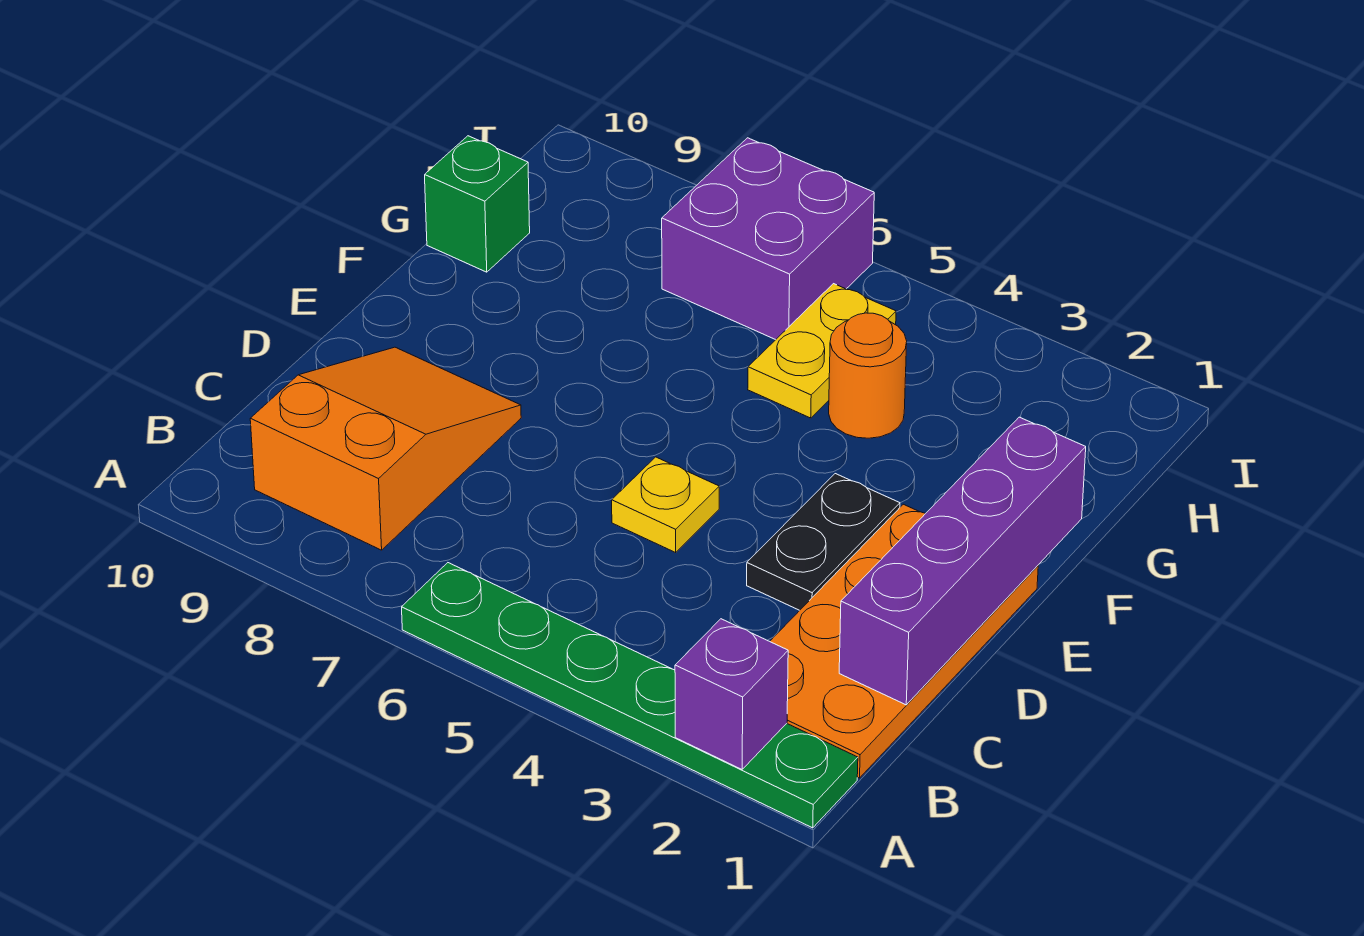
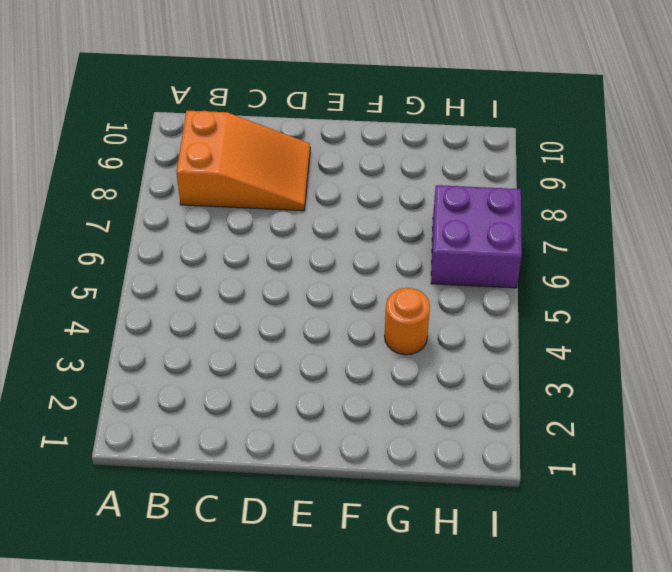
none -> green 1x6 plate [402,563,858,828]
none -> orange 2x4 plate [770,504,1038,778]

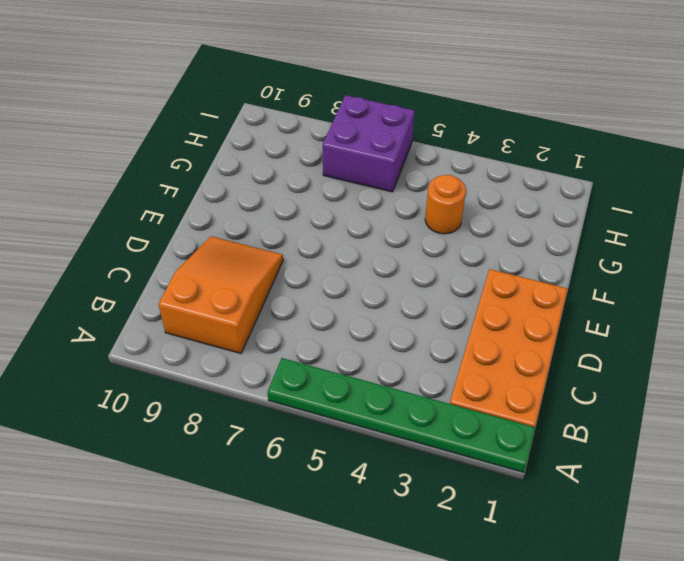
none -> black 1x2 plate [747,474,900,610]
none -> yellow 1x1 plate [612,457,719,552]

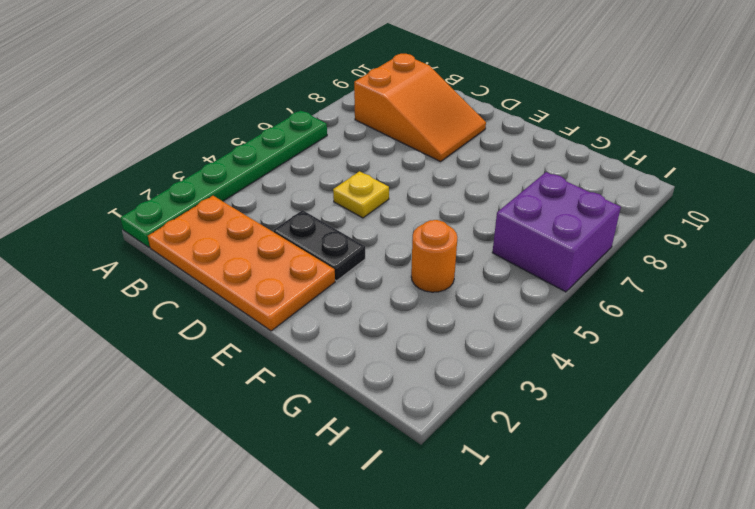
none -> yellow 1x2 plate [748,284,896,418]
none -> green 1x1 brick [425,136,530,272]

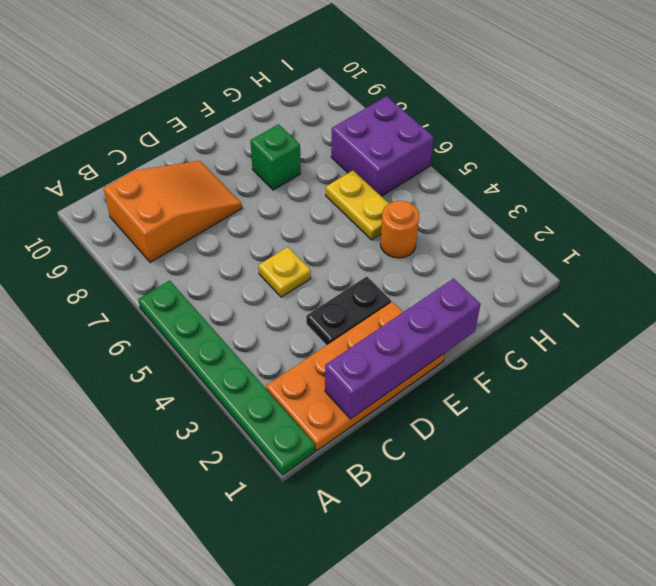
green 1x1 brick [250,124,301,190] -> green 1x1 brick moved to [425,136,530,272]
yellow 1x2 plate [326,171,389,240] -> yellow 1x2 plate turned to [748,284,896,418]
none -> purple 1x1 brick [675,619,788,769]

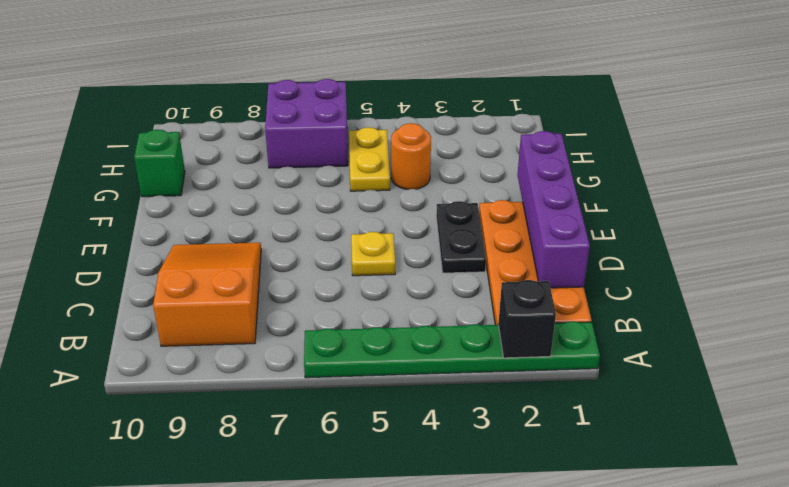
black 1x1 brick [498,280,556,358] -> purple 1x1 brick [675,619,788,769]

